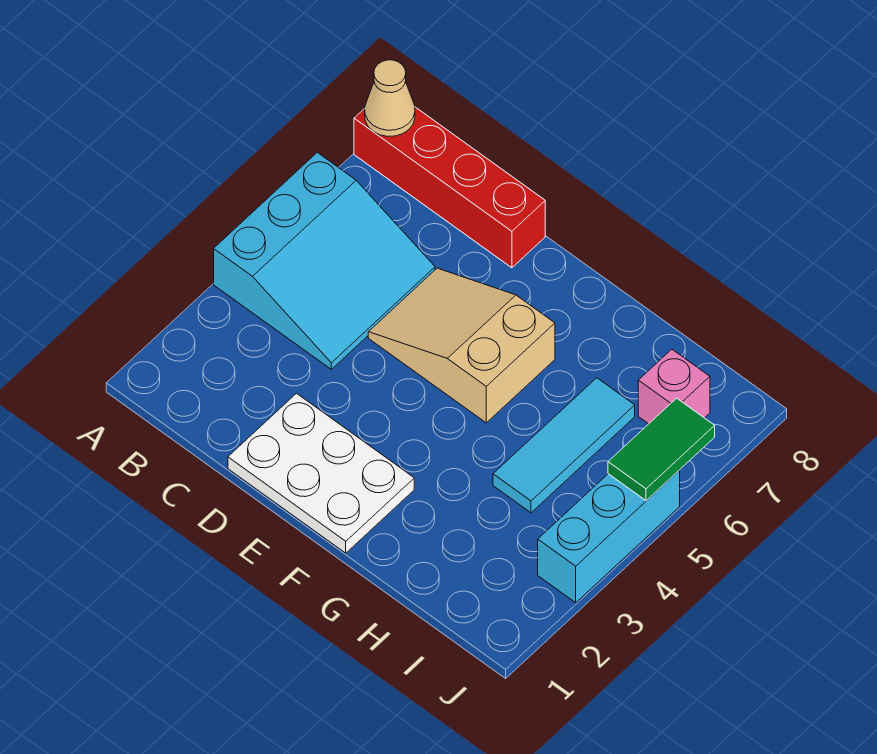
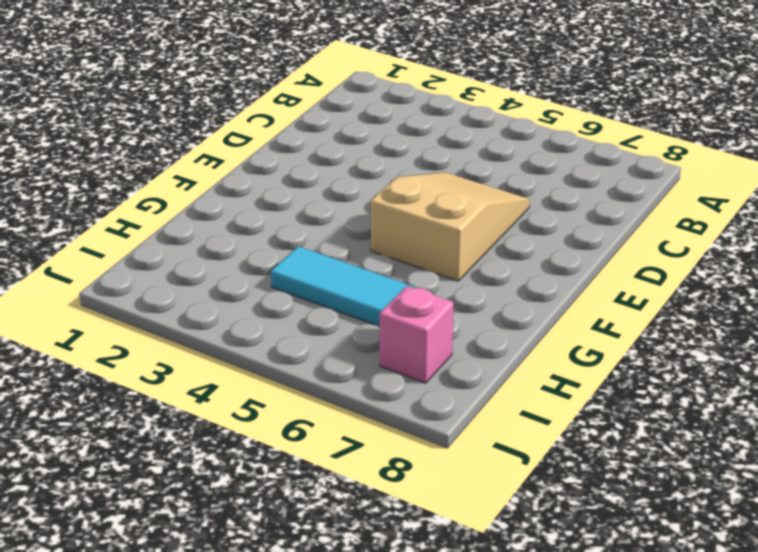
none -> cyan 3x3 slope [214,152,435,369]
none -> red 1x4 brick [354,107,545,268]

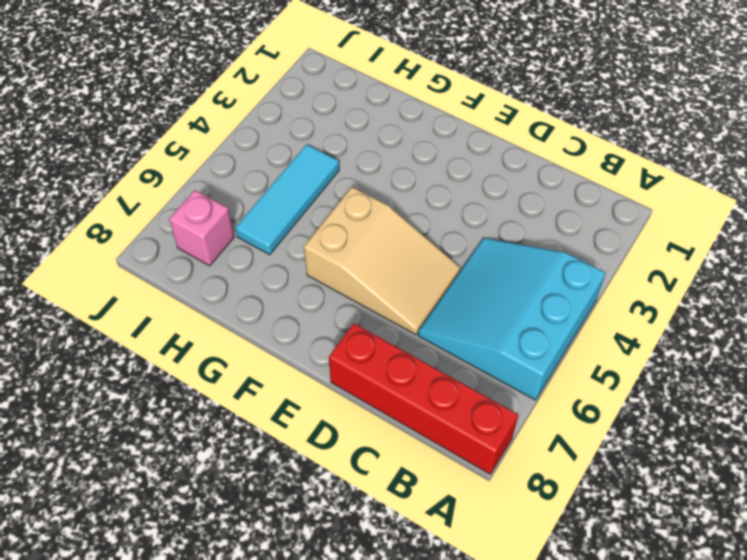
none -> white 2x3 plate [228,393,414,553]
none -> cyan 1x3 brick [538,471,680,603]

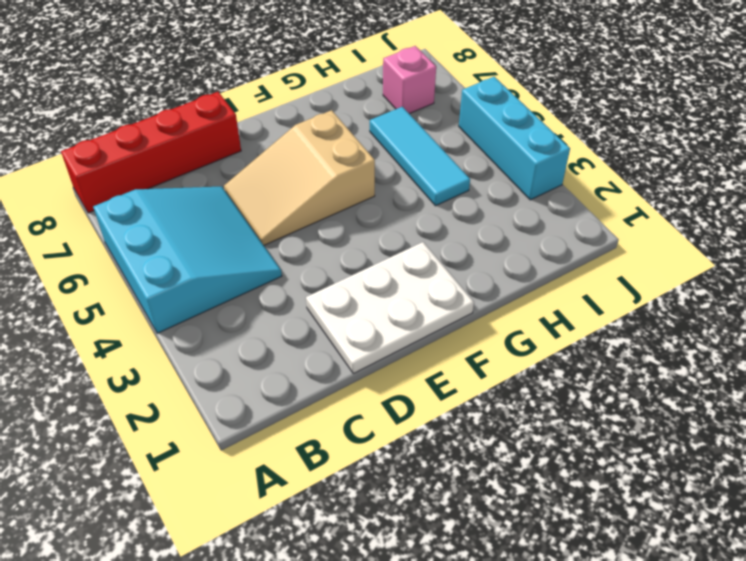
none -> tan 1x1 cone [365,60,415,136]
none -> green 1x2 tile [608,398,715,500]

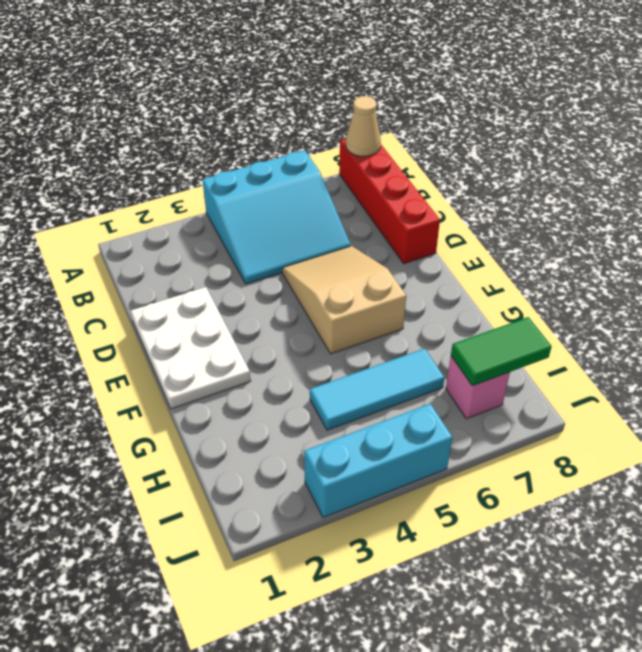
green 1x2 tile [451,317,552,386] -> green 1x2 tile moved to [608,398,715,500]

